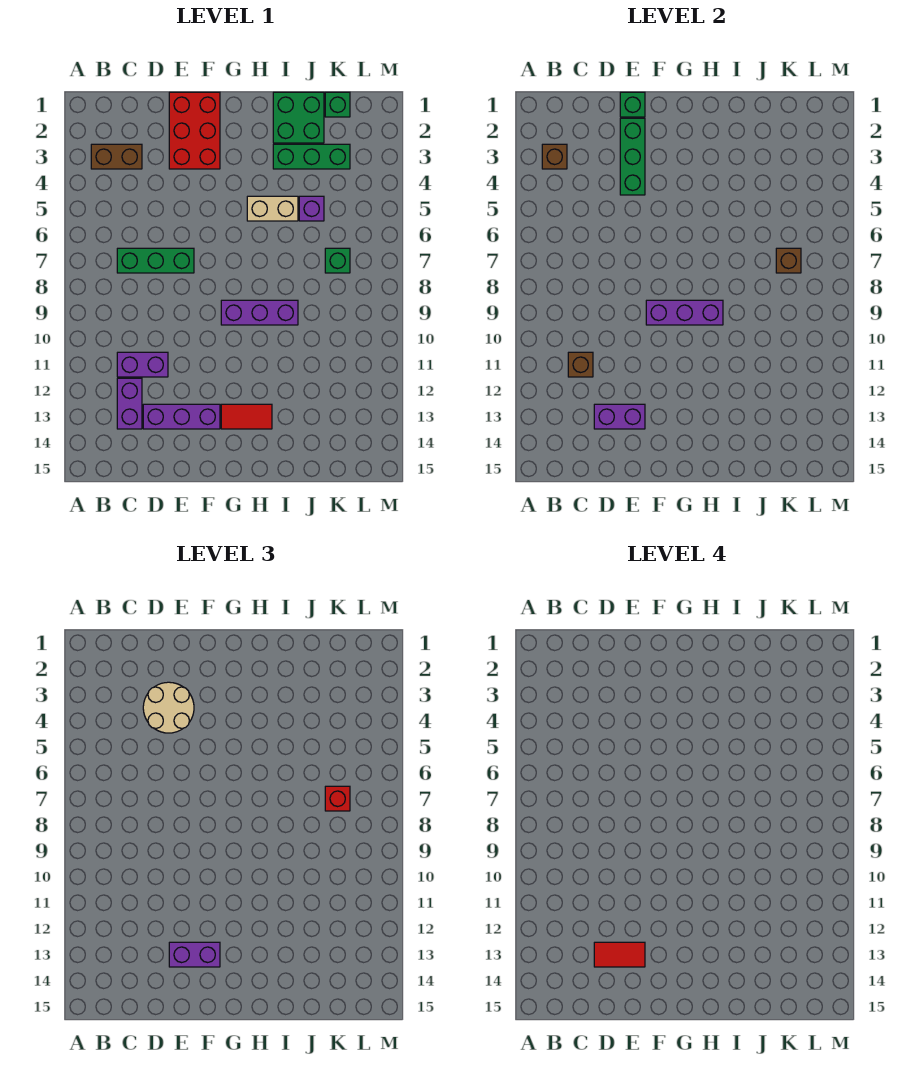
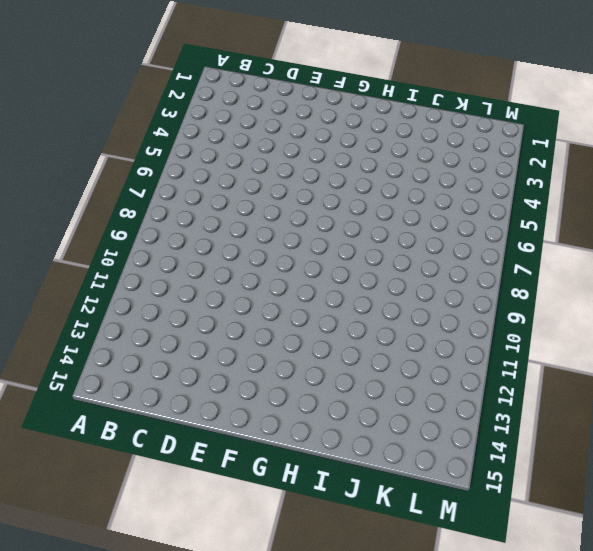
none -> brown 1x2 brick [91,144,142,169]
none -> green 1x3 brick [117,248,194,273]
none -> purple 1x2 brick [117,352,168,377]

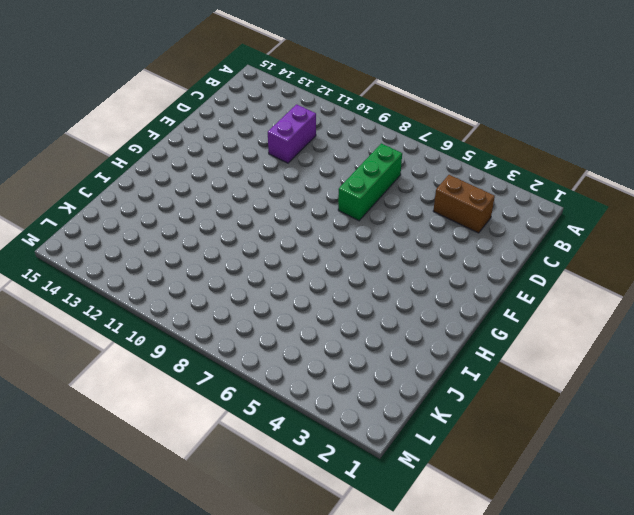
brown 1x2 brick [433,175,495,233] -> brown 1x2 brick turned to [91,144,142,169]
none -> purple 1x2 brick [117,378,142,429]
none -> purple 1x3 brick [143,404,220,429]
none -> red 2x3 brick [169,92,220,169]

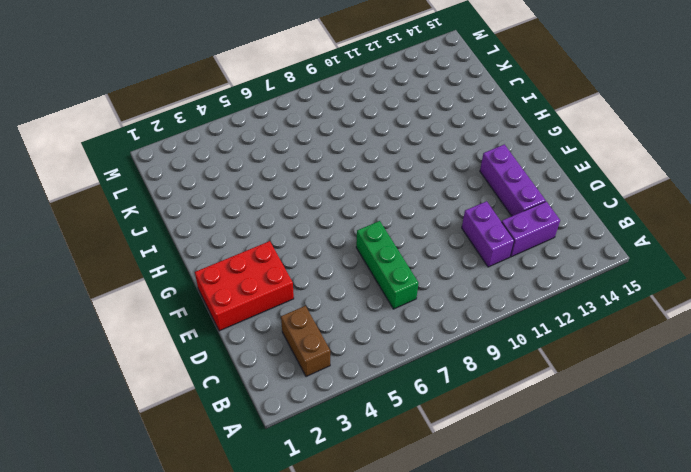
none -> purple 1x3 brick [221,300,298,325]
none -> red 1x2 tile [221,404,272,429]
none -> tan 1x2 brick [247,196,298,221]

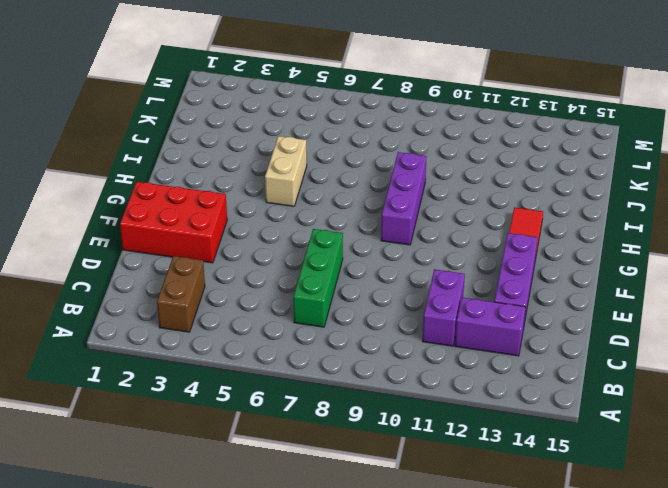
none -> green 2x2 brick [273,92,324,143]
none -> green 1x3 brick [273,144,350,169]
none -> purple 1x1 brick [299,196,324,221]

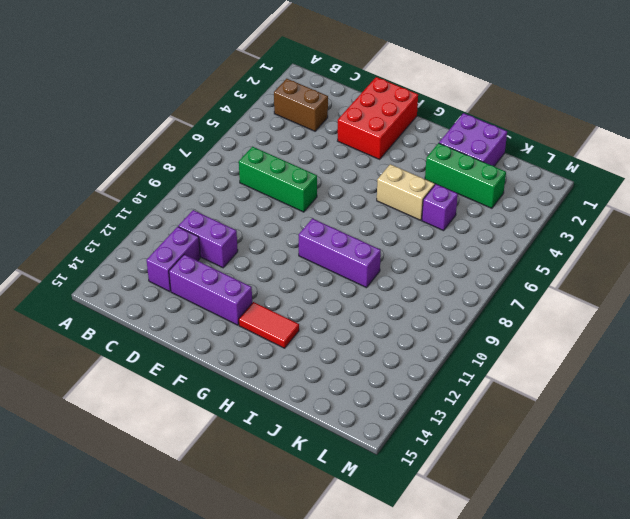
purple 2x2 brick [439,113,507,166] -> green 2x2 brick [273,92,324,143]
none -> green 1x1 brick [325,92,350,117]
none -> green 1x1 brick [325,248,350,273]
none -> brown 1x1 brick [542,144,567,169]

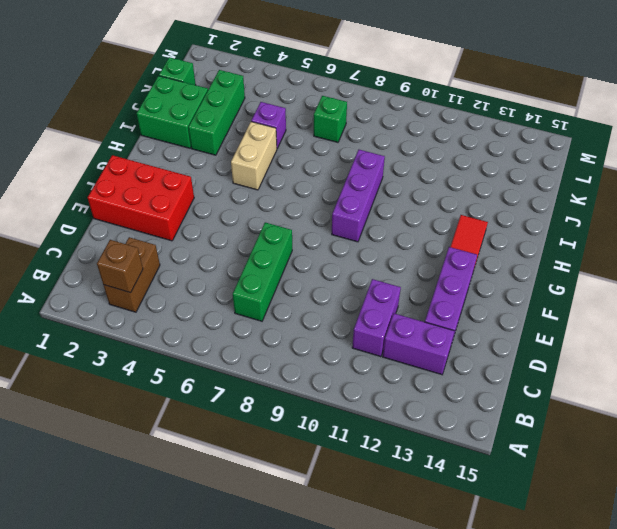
none -> brown 1x1 brick [568,352,593,377]
none -> purple 1x2 brick [594,404,645,429]
none -> green 1x1 brick [620,92,645,117]

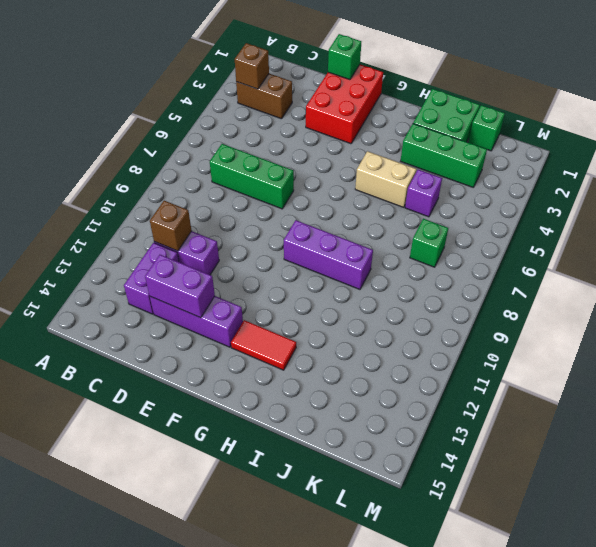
none -> green 1x3 brick [620,118,645,195]
none -> purple 1x3 brick [646,300,723,325]
none -> brown 1x1 brick [776,248,801,273]

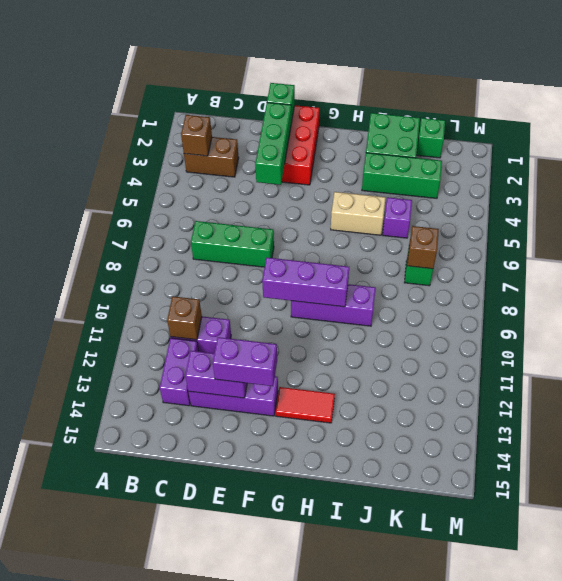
none -> tan 2x2 round brick [143,682,194,733]
none -> red 1x1 brick [325,786,350,811]
none -> red 1x2 tile [594,942,645,967]

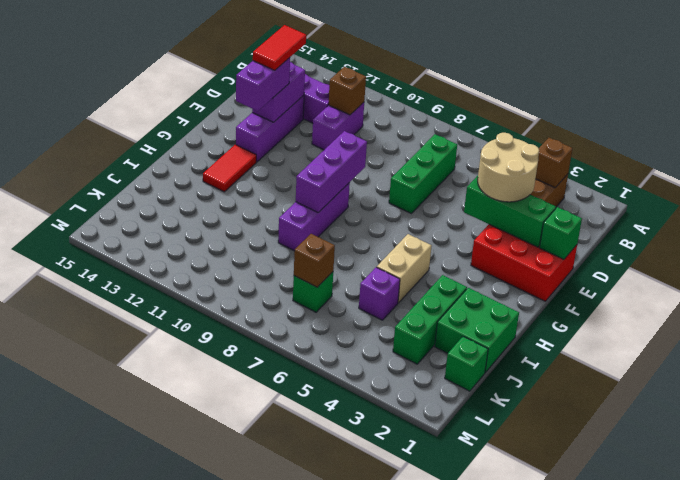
none -> red 1x1 brick [325,786,350,811]

